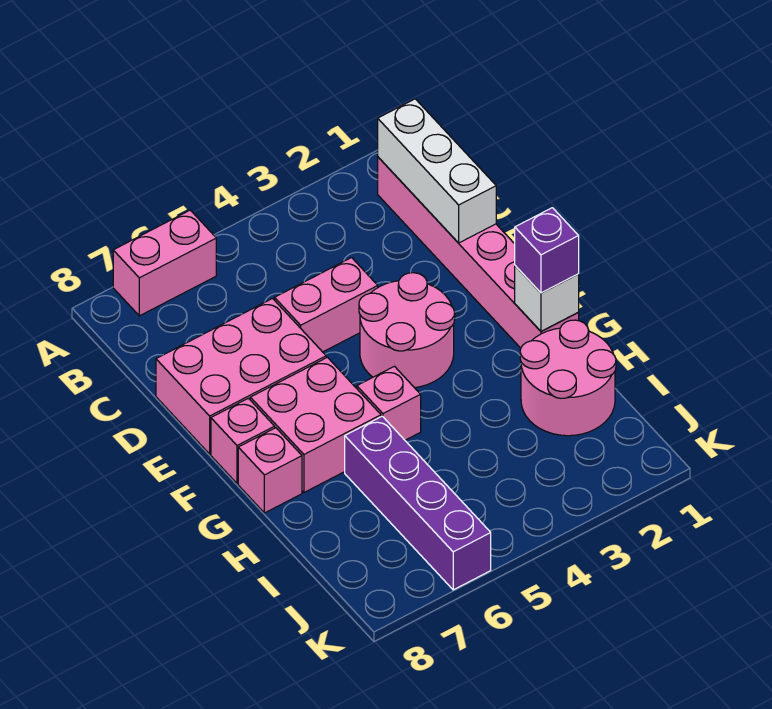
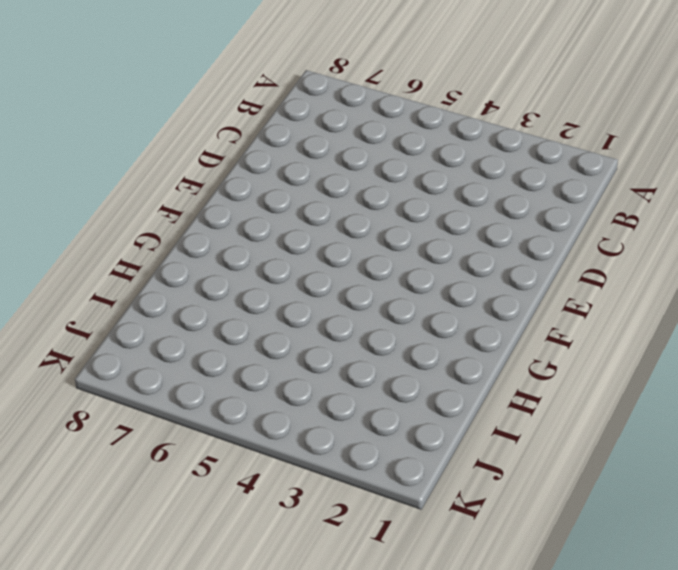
none -> pink 1x2 brick [113,210,216,316]
none -> pink 1x6 brick [378,157,579,348]
none -> pink 1x2 brick [275,258,378,352]

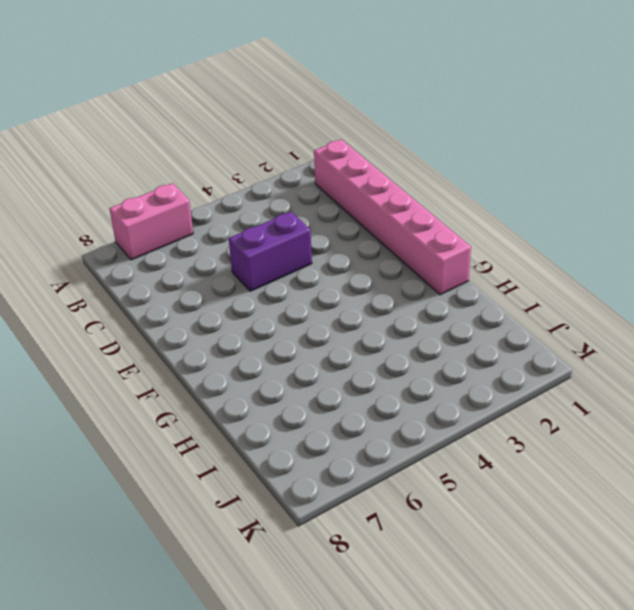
purple 1x2 brick [229,212,312,291] -> pink 1x2 brick [275,258,378,352]
none -> pink 2x3 brick [156,299,326,454]
none -> pink 2x2 round brick [359,273,455,388]
none -> pink 2x2 brick [250,357,381,492]

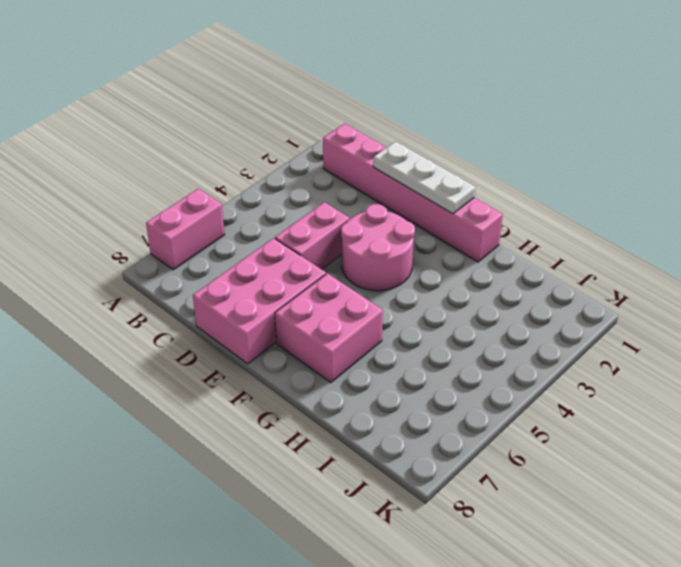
white 1x3 plate [373,141,476,214] -> white 1x3 brick [378,99,496,243]
none -> pink 1x1 brick [211,398,275,483]
none -> pink 1x1 brick [357,366,421,440]
none -> pink 1x1 brick [238,428,302,513]

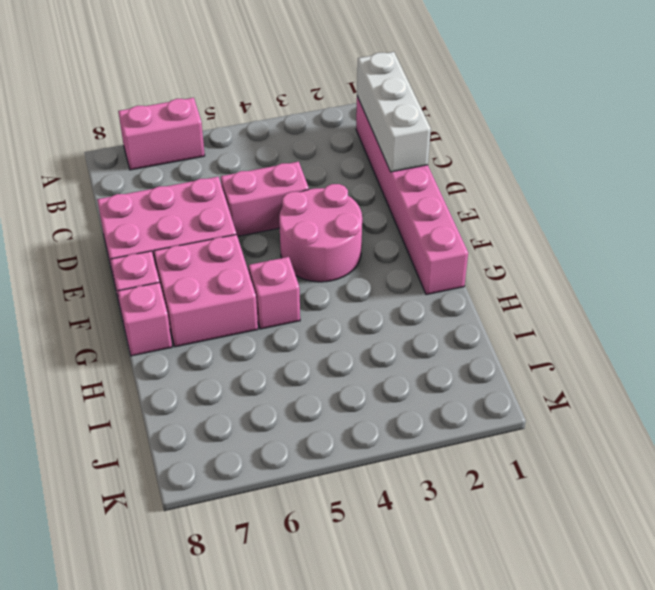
none -> pink 2x2 round brick [520,320,616,436]
none -> purple 1x4 brick [345,416,491,590]
none -> white 1x1 brick [515,266,579,331]

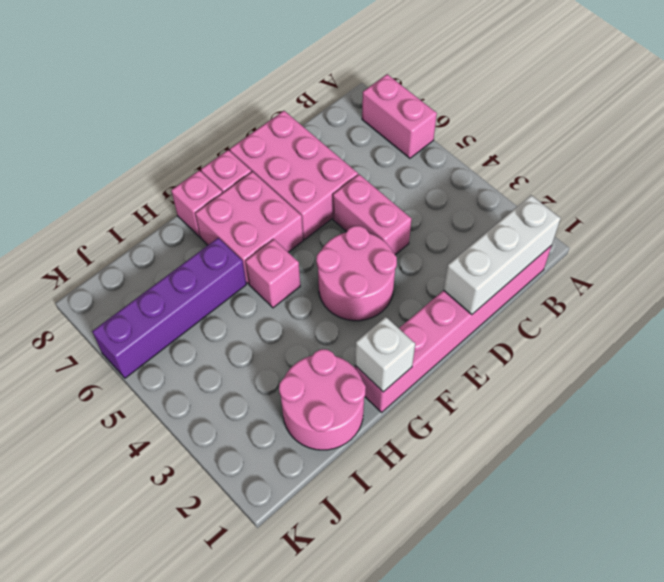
none -> purple 1x1 brick [515,208,579,293]

